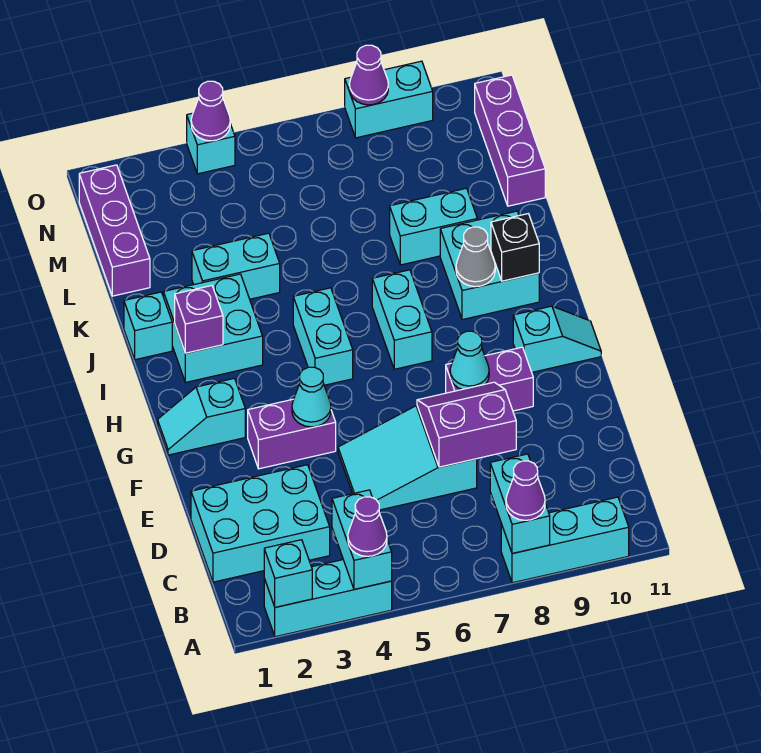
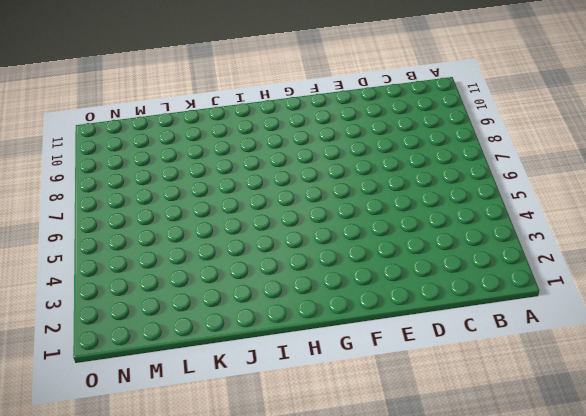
none -> cyan 1x3 brick [264,560,392,637]
none -> cyan 1x3 brick [501,497,629,583]
none -> cyan 2x3 brick [191,465,330,582]
none -> cyan 2x3 slope [338,406,477,510]

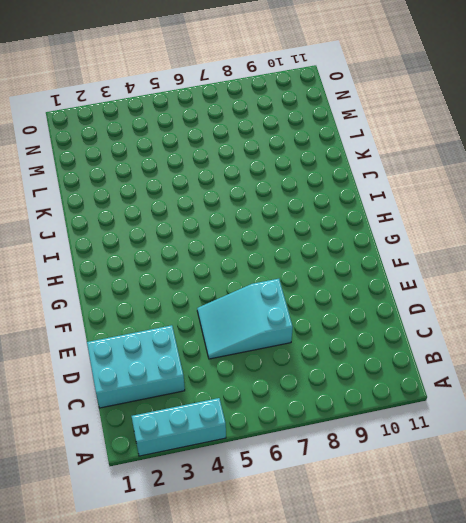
none -> cyan 1x3 brick [501,497,629,583]
none -> purple 1x2 brick [248,399,336,469]
none -> purple 1x2 brick [446,347,533,411]
none -> cyan 1x2 slope [158,378,245,455]

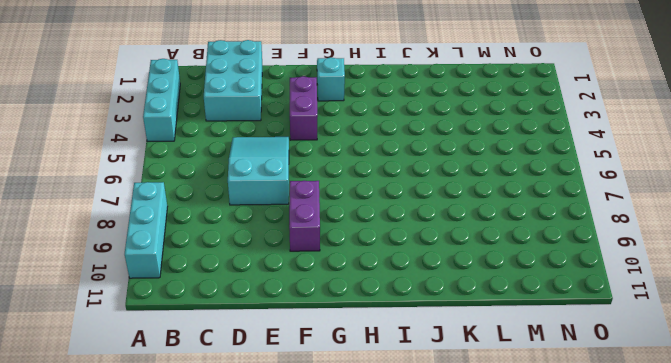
none -> cyan 1x2 slope [513,306,601,372]
none -> cyan 1x2 brick [293,288,353,385]
none -> cyan 1x2 brick [372,270,432,369]
none -> cyan 2x2 brick [163,274,263,382]

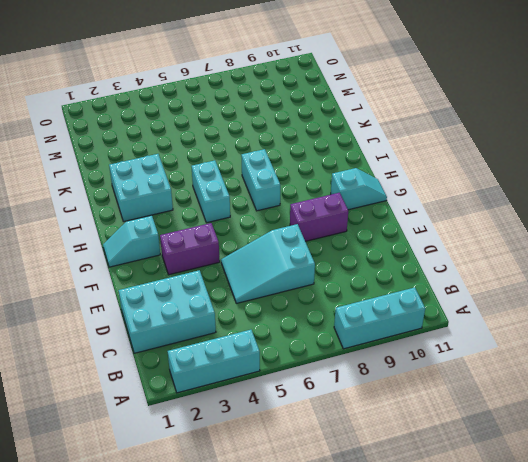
none -> cyan 2x2 brick [440,211,539,320]
none -> cyan 1x1 brick [124,292,172,360]
none -> cyan 1x2 brick [192,233,280,299]
none -> cyan 1x2 brick [390,188,477,265]

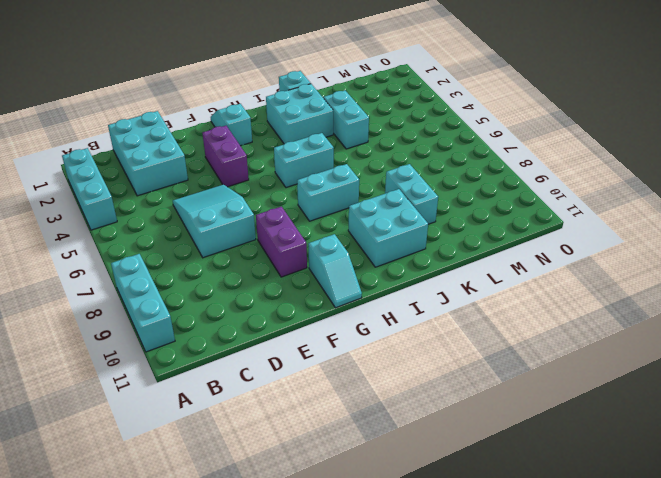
none -> purple 1x3 brick [79,165,150,296]
none -> purple 1x3 brick [475,75,545,206]
none -> cyan 1x1 brick [187,113,235,174]
none -> cyan 1x2 brick [345,61,433,138]

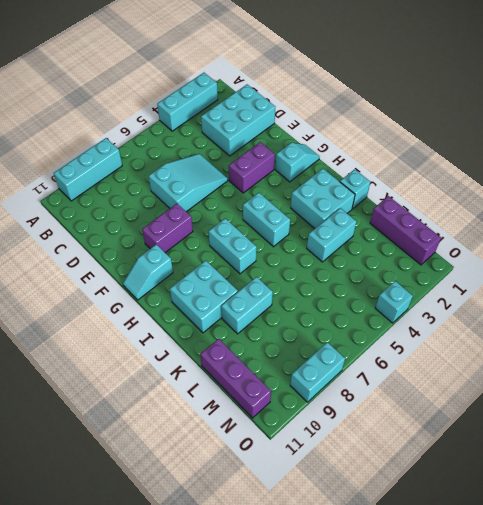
none -> cyan 1x1 brick [264,540,312,607]
none -> cyan 1x2 brick [332,490,392,589]
none -> cyan 1x2 brick [490,454,550,554]
none -> purple 2x2 slope [417,382,516,467]

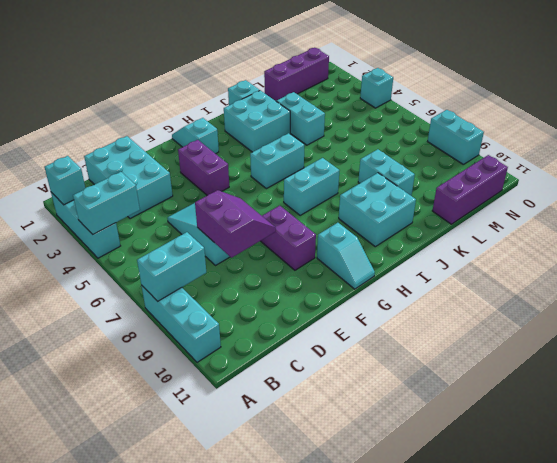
none -> cyan 1x1 cone [292,367,331,427]
none -> cyan 1x1 cone [450,331,489,390]
none -> purple 1x1 brick [175,286,223,353]
none -> grey 1x1 cone [456,227,495,287]

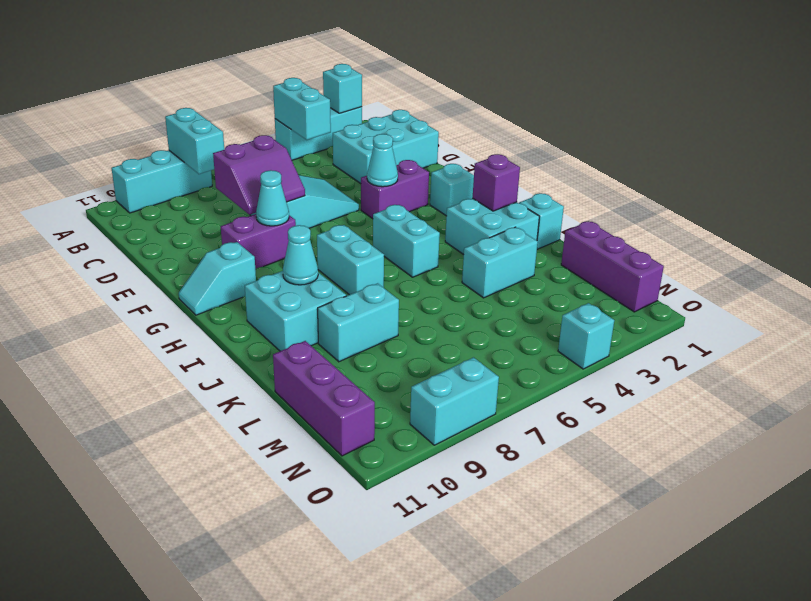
cyan 1x1 cone [283,225,318,285] -> grey 1x1 cone [456,227,495,287]
none -> black 1x1 brick [491,214,539,281]
none -> purple 1x1 cone [191,81,230,141]
none -> purple 1x1 cone [349,45,388,105]
none -> purple 1x1 cone [348,497,387,556]

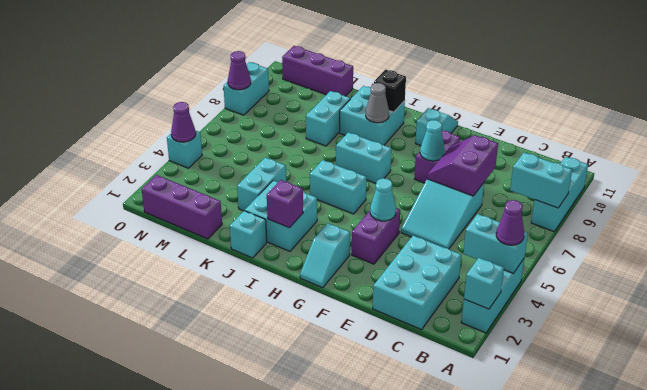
none -> purple 1x1 cone [506,461,545,520]

